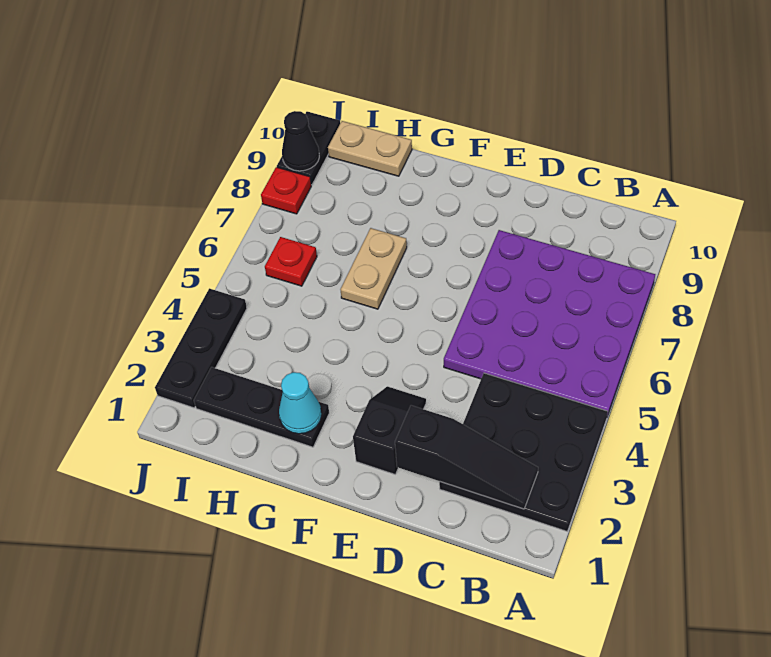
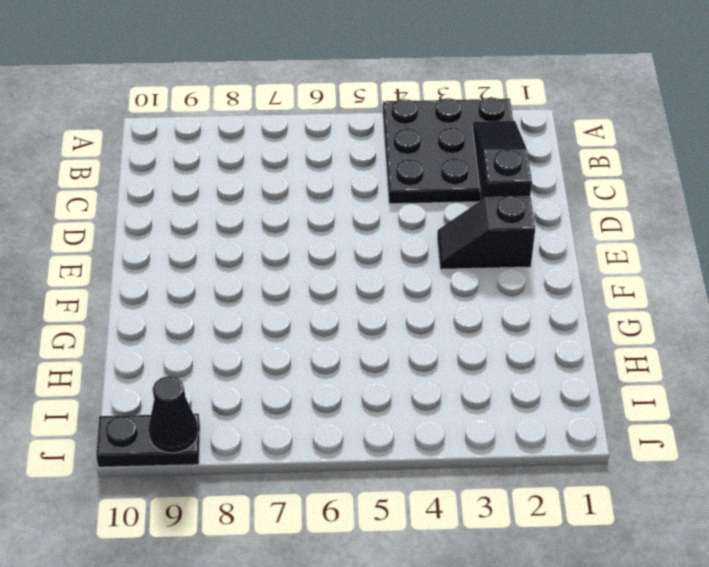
none -> purple 4x4 plate [444,230,655,416]
none -> black 1x3 plate [194,367,329,447]
none -> tan 1x2 plate [340,228,407,309]

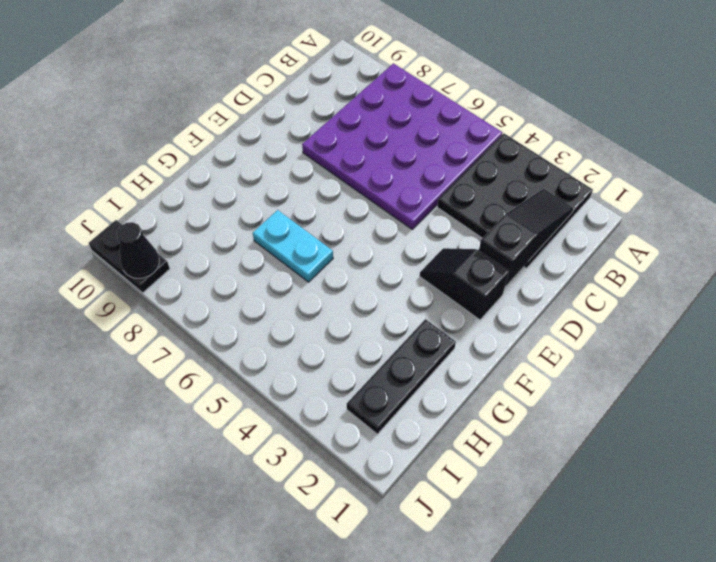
cyan 1x2 plate [253,210,333,282] -> tan 1x2 plate [340,228,407,309]
none -> tan 1x2 plate [328,121,412,176]
none -> red 1x1 plate [265,237,317,286]
none -> black 1x3 plate [155,288,247,408]

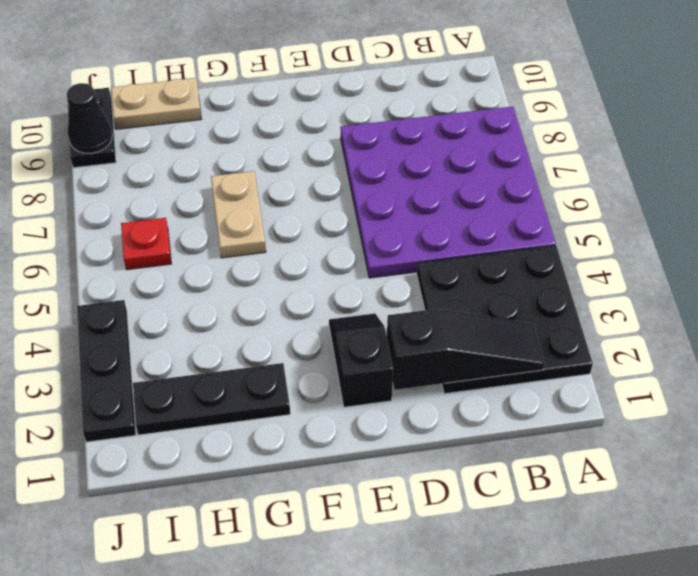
none -> red 1x1 plate [261,167,311,214]
none -> cyan 1x1 cone [279,372,322,434]

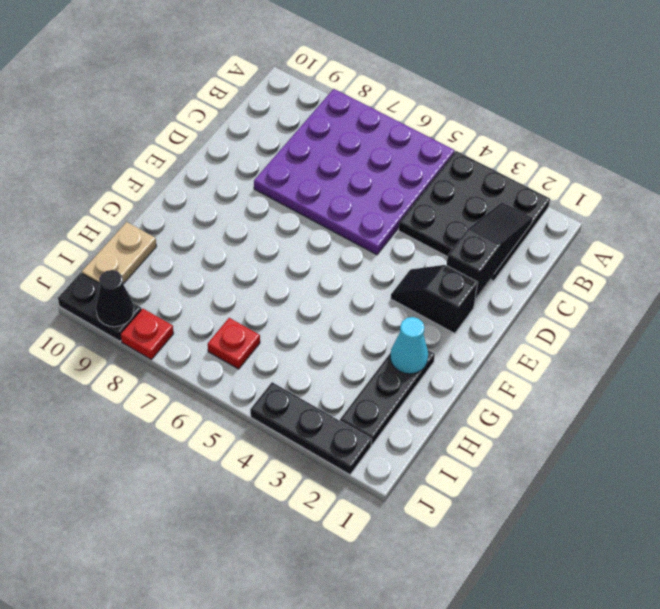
none -> tan 1x2 plate [340,228,407,309]

